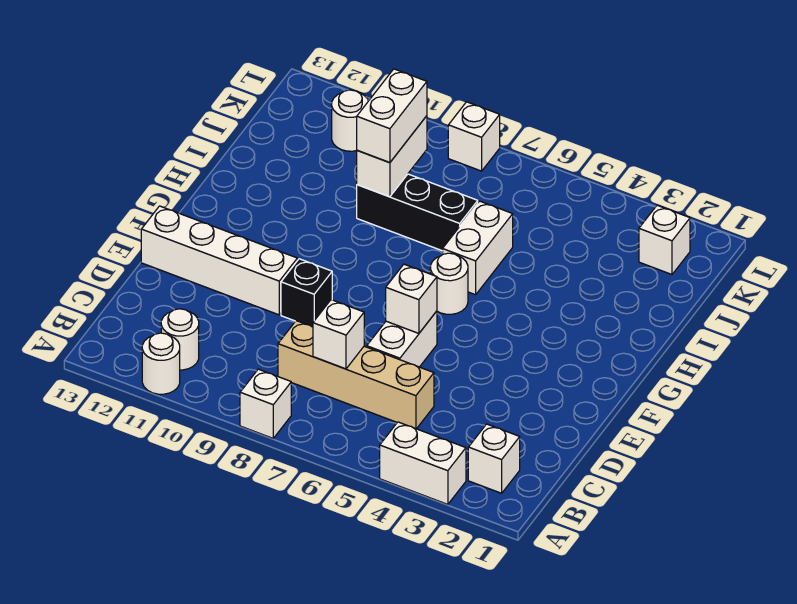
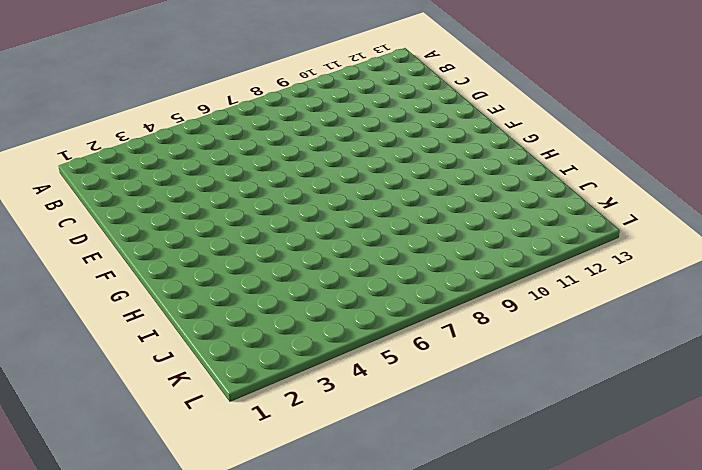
none -> white 1x2 brick [380,422,466,504]
none -> white 1x1 brick [240,369,291,438]
none -> white 1x1 round brick [142,333,180,394]

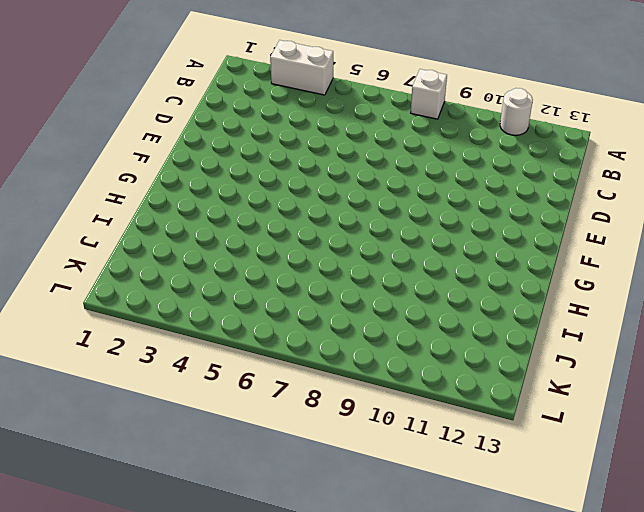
none -> white 1x1 brick [468,424,520,493]
none -> white 1x1 round brick [161,309,199,370]
none -> tan 1x4 brick [278,321,434,429]

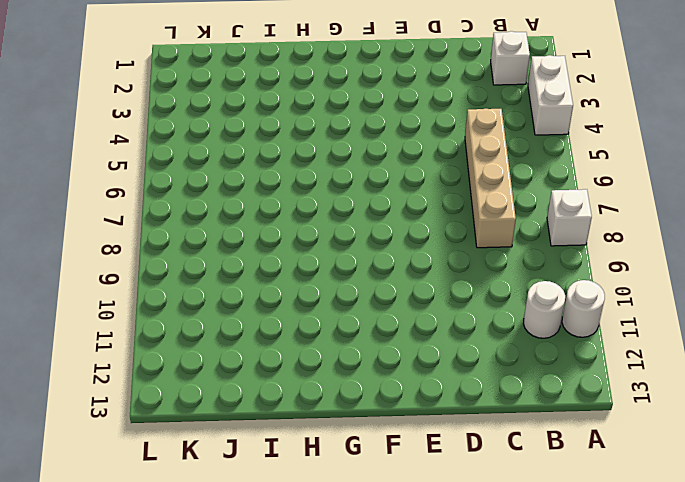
none -> white 1x2 brick [367,311,437,367]
none -> black 1x1 brick [281,259,332,327]
none -> white 1x4 brick [141,206,297,315]

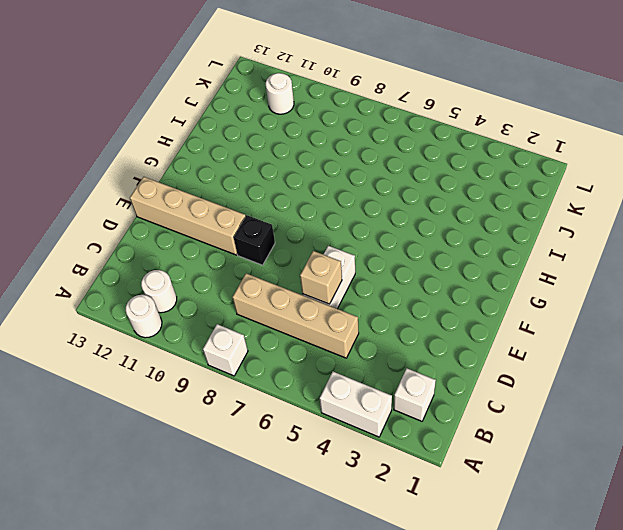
tan 1x1 brick [300,251,342,304] -> none
tan 1x4 brick [130,177,246,255] -> white 1x4 brick [141,206,297,315]
none -> white 1x1 round brick [430,253,468,314]
none -> white 1x2 brick [443,201,513,295]
none -> black 1x3 brick [357,174,478,251]

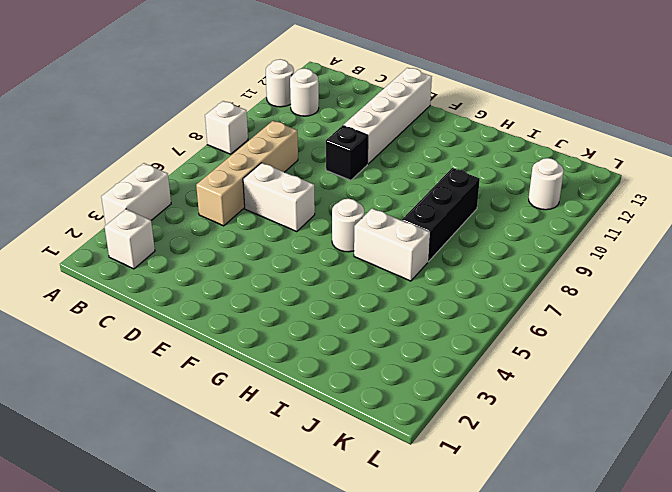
none -> white 1x1 brick [639,205,690,274]
none -> white 1x1 brick [448,102,500,171]
none -> white 1x1 brick [313,300,364,369]

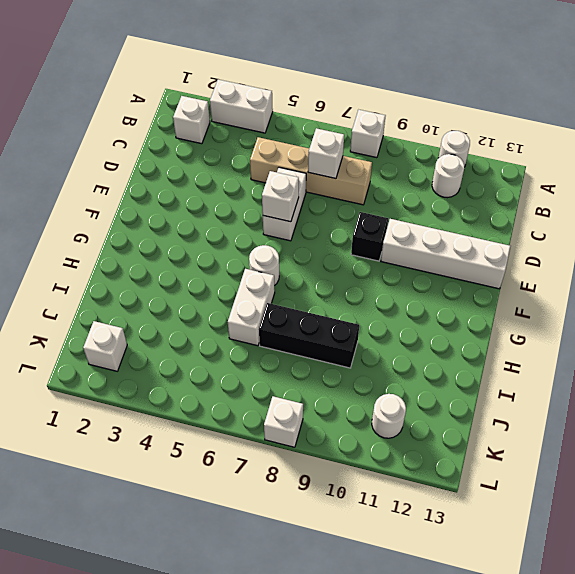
none -> white 1x2 brick [357,116,427,197]
none -> white 1x2 brick [357,69,427,163]

